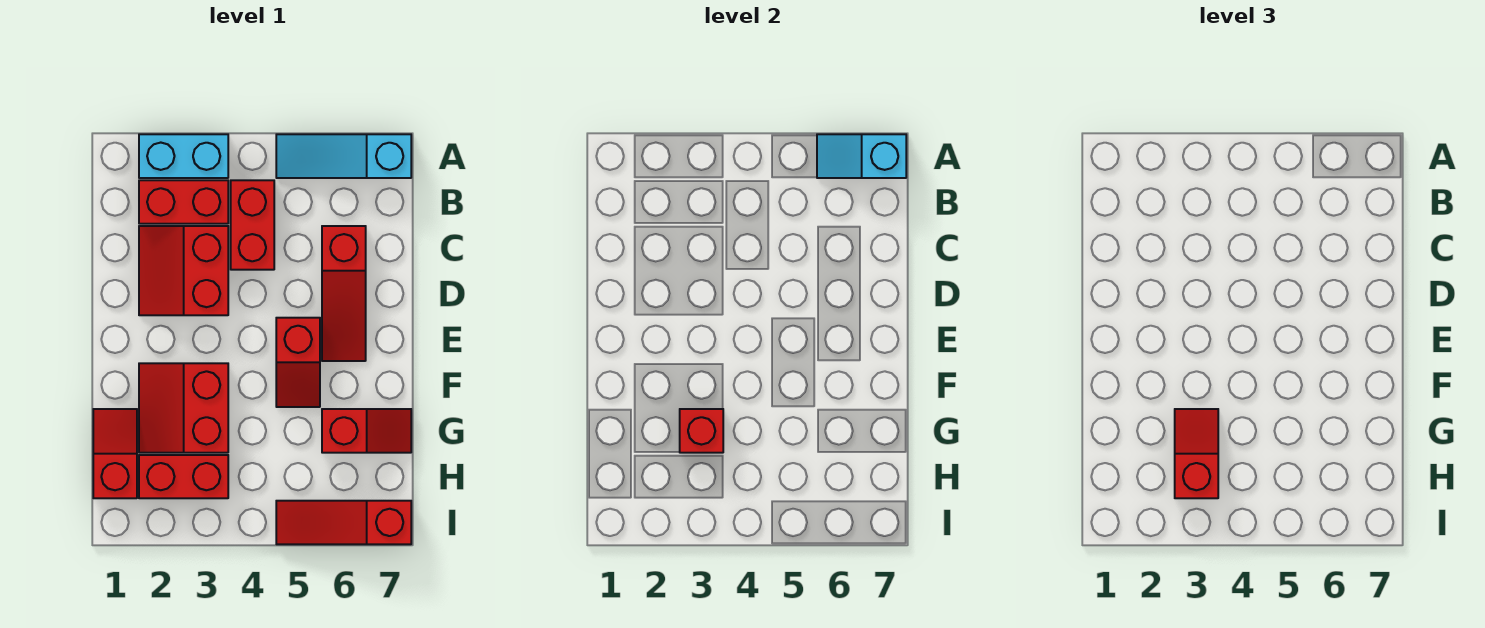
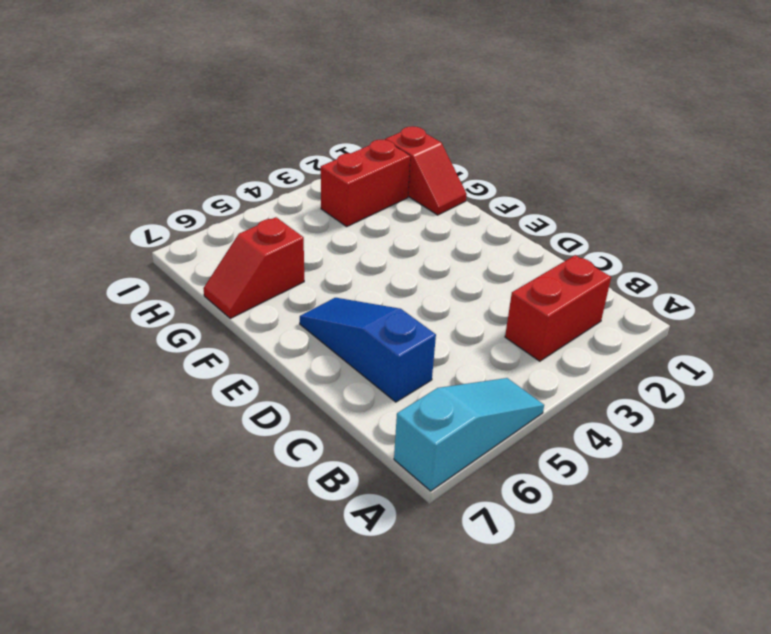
blue 1x3 slope [300,298,436,402] -> red 1x3 slope [322,226,366,361]
none -> cyan 1x2 brick [139,134,228,178]
none -> red 1x2 brick [231,180,274,270]
none -> red 2x2 slope [139,226,228,315]

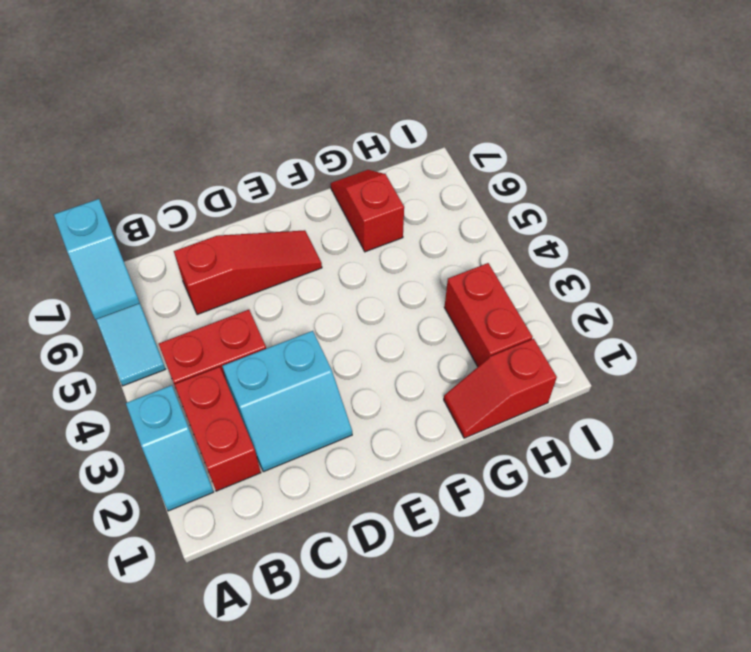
cyan 1x2 slope [126,385,214,511] -> cyan 1x2 brick [139,134,228,178]
cyan 2x2 slope [222,331,352,472] -> red 2x2 slope [139,226,228,315]
none -> red 1x2 slope [276,318,320,407]
none -> red 2x2 slope [139,363,228,453]
none -> red 1x3 slope [276,501,411,544]

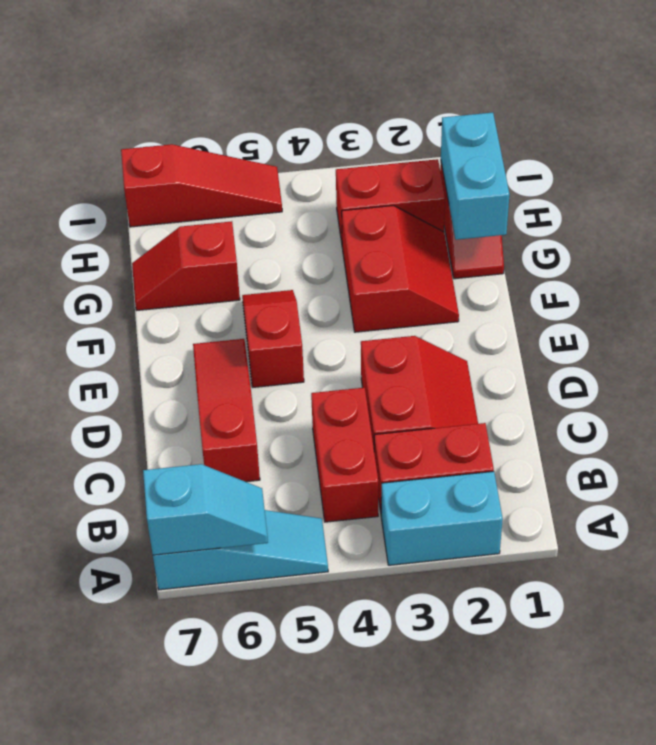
cyan 1x2 brick [441,113,509,240] -> none
none -> red 1x1 brick [680,409,723,453]
none -> red 1x2 slope [1175,409,1218,498]

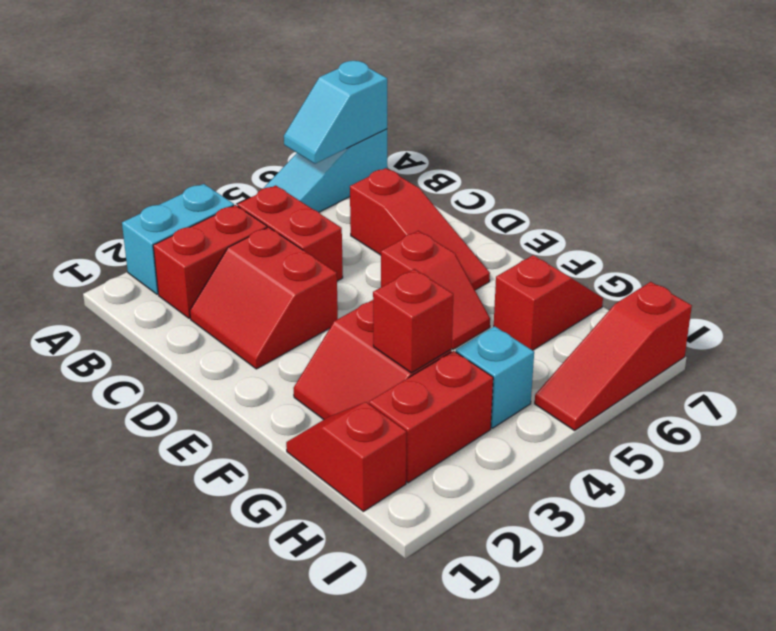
cyan 1x1 brick [456,326,534,428] -> none
none -> red 1x2 slope [1175,409,1218,498]

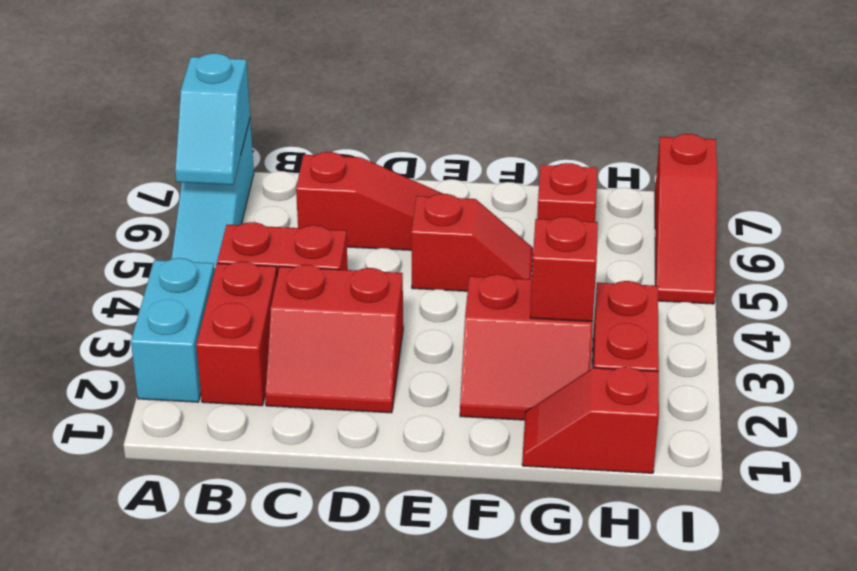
none -> red 1x2 slope [1175,409,1218,498]

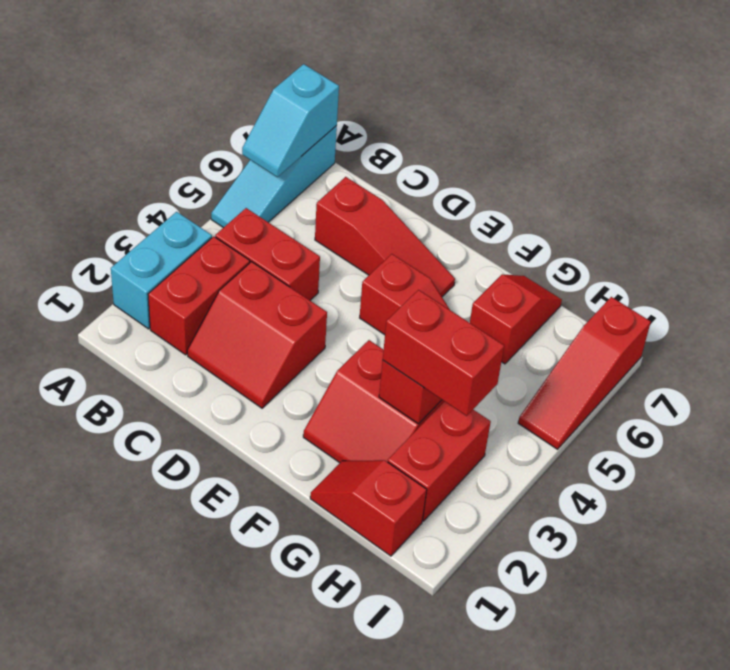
red 1x2 brick [383,290,504,416] -> red 1x2 slope [1175,409,1218,498]

